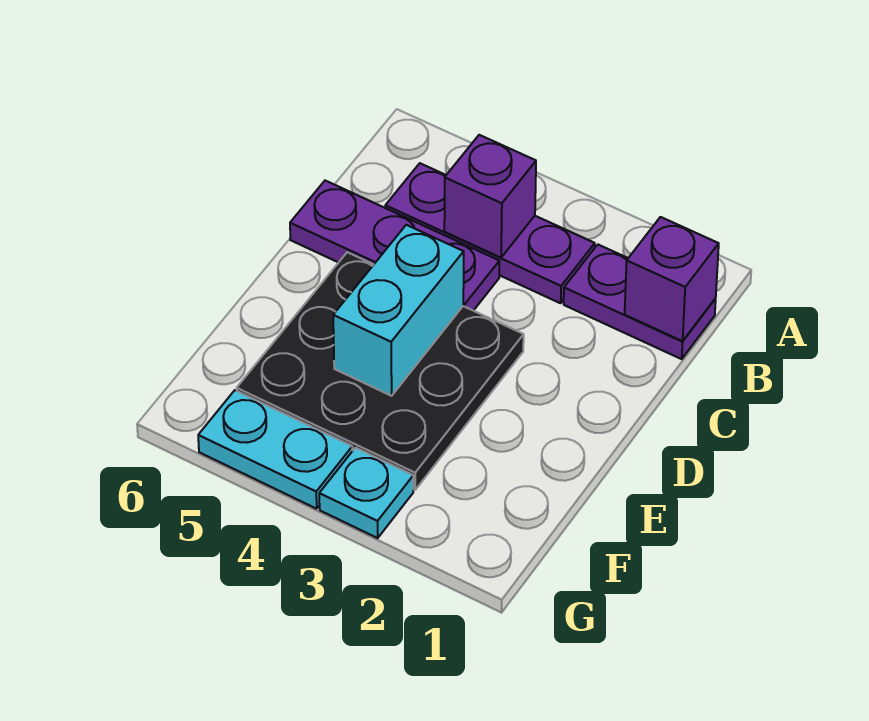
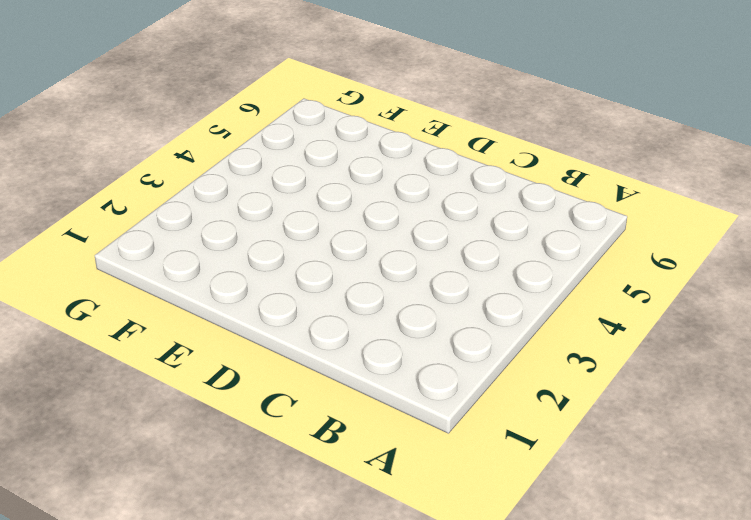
none -> purple 1x2 plate [564,245,716,359]
none -> purple 1x3 plate [385,163,595,303]

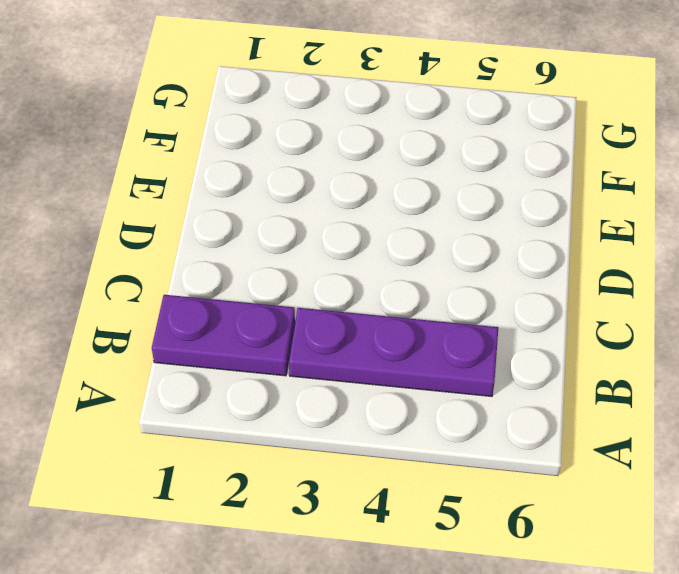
none -> purple 1x3 plate [290,181,499,311]
none -> black 3x3 plate [237,252,524,490]

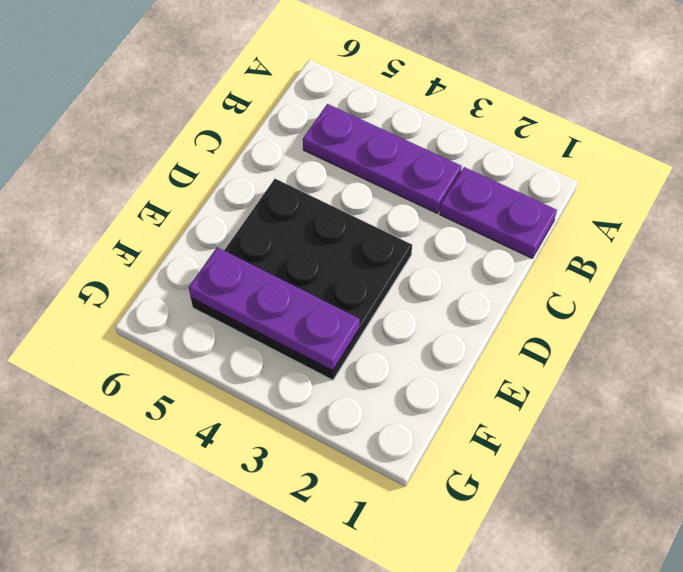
purple 1x3 plate [189,247,360,371] -> purple 1x3 plate moved to [290,181,499,311]
none -> cyan 1x1 plate [319,448,413,538]
none -> cyan 1x2 plate [198,390,353,509]

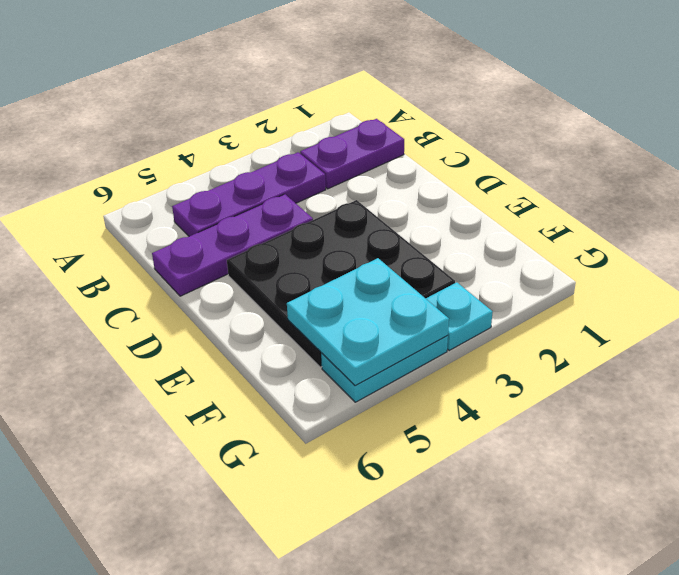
cyan 2x2 plate [287,258,449,386] -> none
none -> purple 1x1 brick [625,217,719,341]
none -> purple 1x1 brick [444,135,536,258]

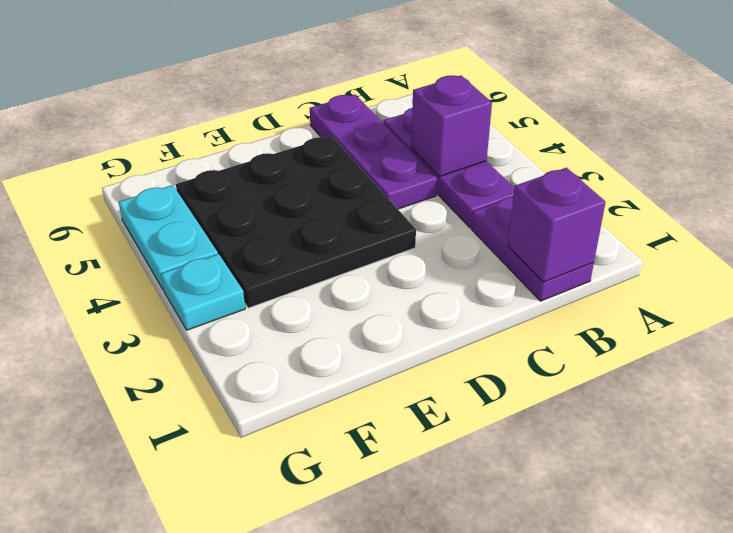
none -> cyan 1x2 brick [333,225,464,396]

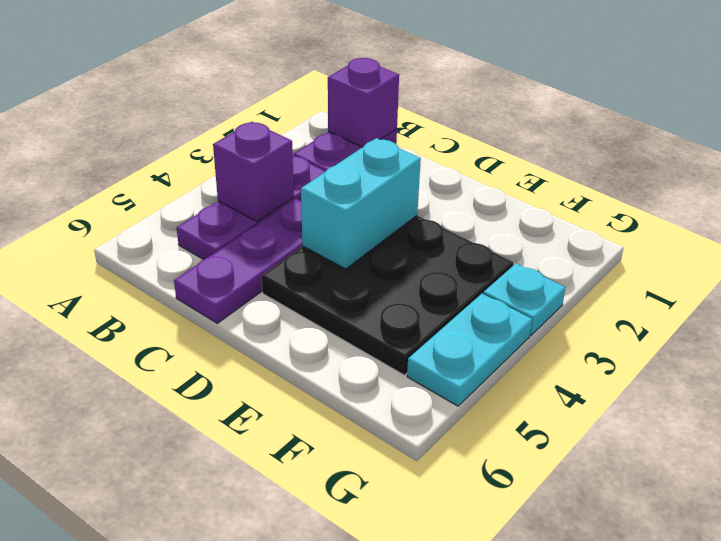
cyan 1x2 brick [301,138,421,269] -> cyan 1x2 brick turned to [333,225,464,396]

